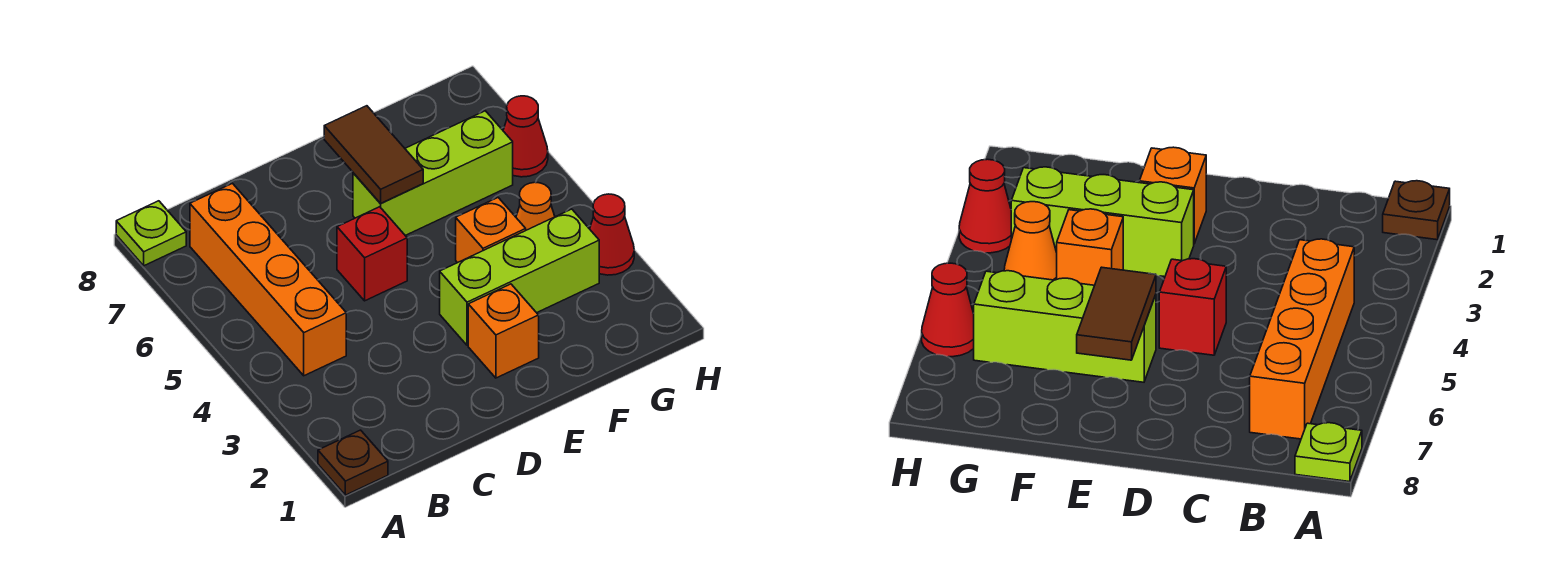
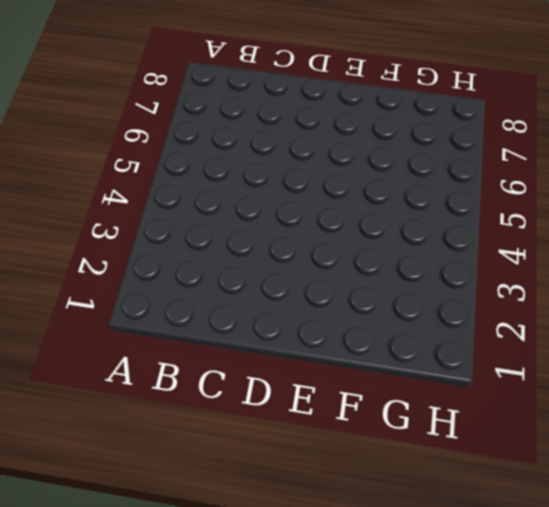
none -> brown 1x1 plate [318,430,388,495]
none -> lime 1x1 plate [116,201,186,266]
none -> orange 1x4 brick [190,183,346,376]

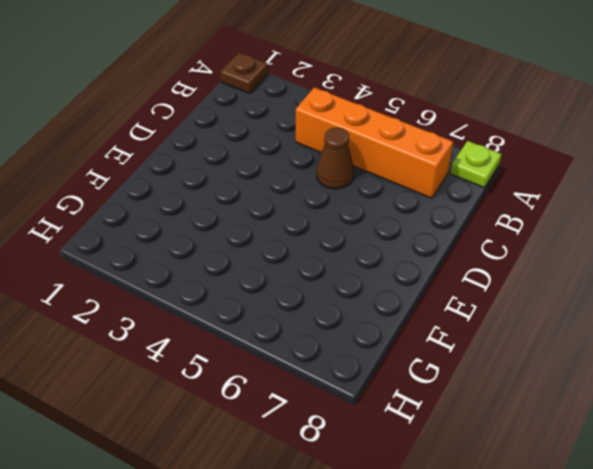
brown 1x1 cone [317,127,354,189] -> none
none -> red 1x1 brick [337,207,407,301]
none -> orange 1x1 brick [468,284,539,378]
none -> lime 1x3 brick [440,209,599,345]

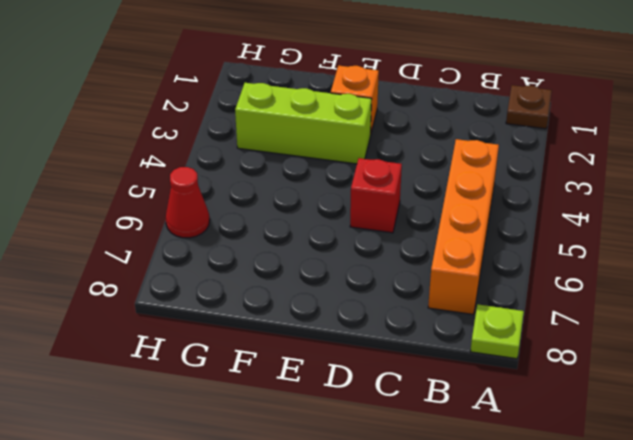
none -> lime 1x3 brick [353,111,513,236]
none -> orange 1x1 brick [456,198,526,263]
none -> orange 1x1 cone [516,182,555,230]

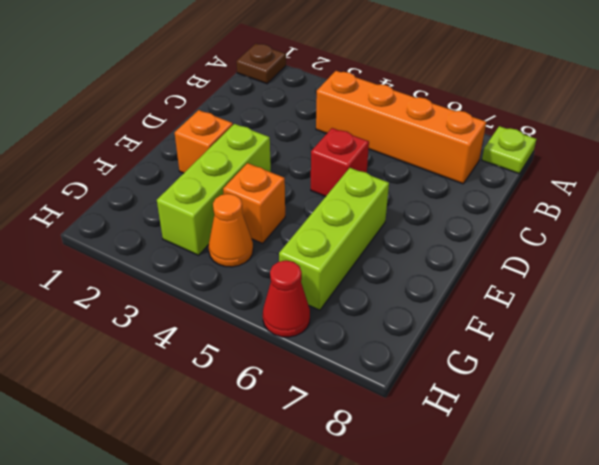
none -> red 1x1 cone [590,194,634,275]
none -> brown 1x2 tile [324,106,423,203]

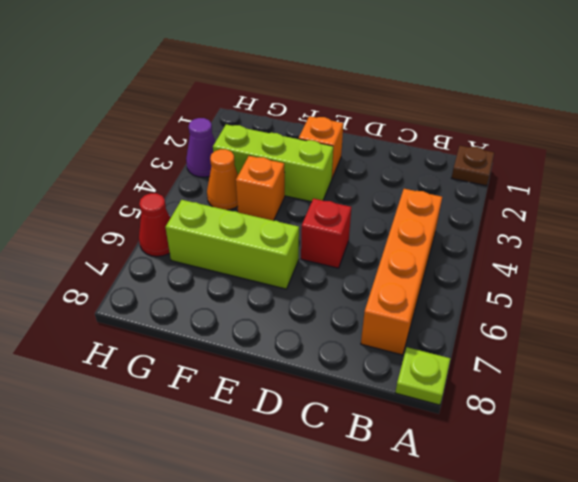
purple 1x1 cone [186,118,215,177] -> red 1x1 cone [590,194,634,275]
none -> brown 1x2 tile [324,106,423,203]

